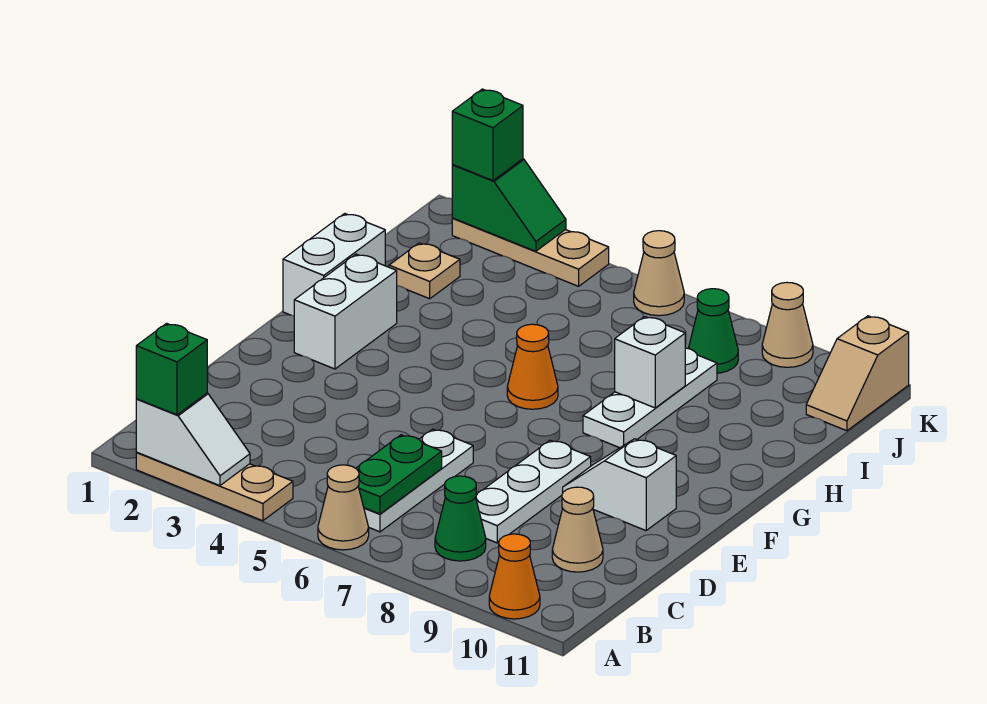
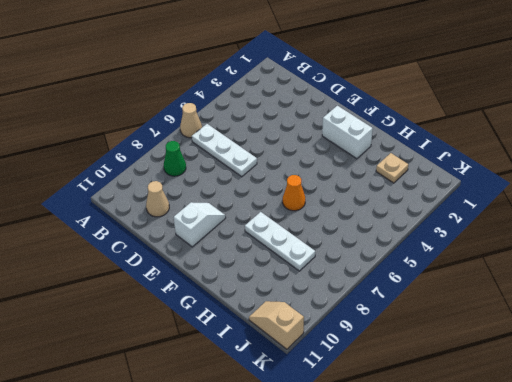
none -> tan 1x3 plate [136,453,293,521]
none -> orange 1x1 cone [489,534,540,619]
none -> white 1x3 plate [476,440,591,543]

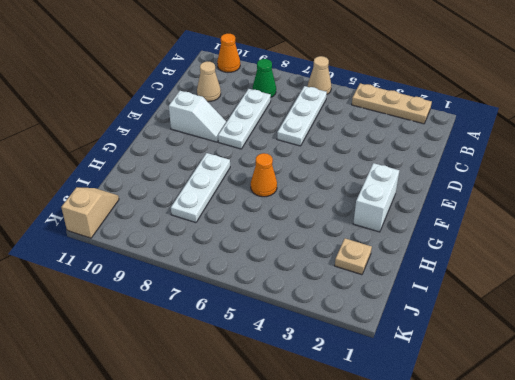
none -> white 1x2 brick [283,214,385,316]
none -> green 1x1 cone [688,289,738,373]
none -> tan 1x3 plate [452,218,609,286]

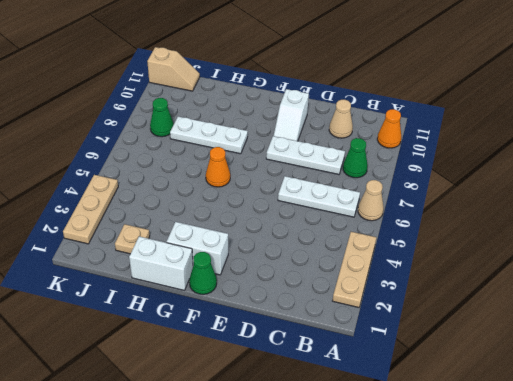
green 1x1 cone [189,252,217,294] -> none
none -> tan 1x1 cone [634,231,684,316]
none -> tan 1x1 cone [762,282,813,367]
none -> white 1x2 slope [136,393,250,486]

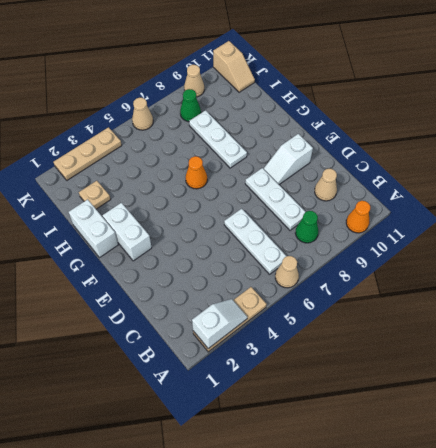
none -> green 1x2 plate [356,435,442,514]
none -> white 1x1 brick [615,317,685,408]
none -> green 1x2 slope [452,159,566,251]

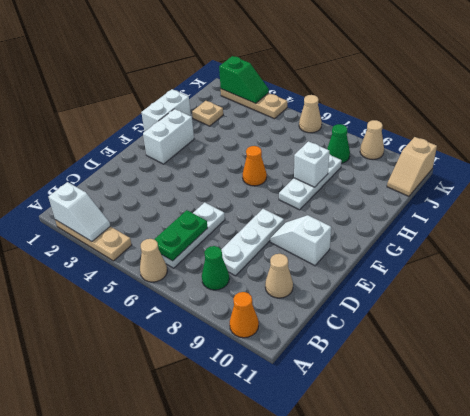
none -> green 1x1 brick [136,323,207,415]
none -> green 1x1 brick [452,89,523,181]

